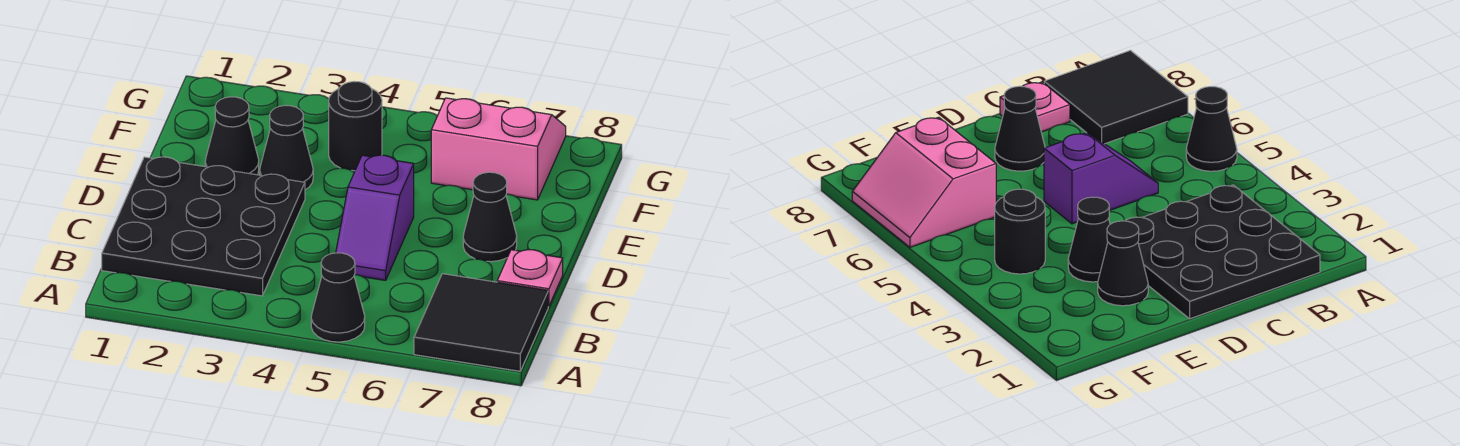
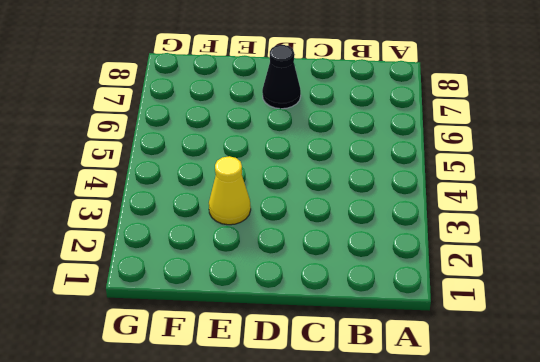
yellow 1x1 cone [209,156,251,225] -> black 1x1 cone [260,105,313,190]
none -> black 1x1 cone [311,253,365,342]
none -> black 2x2 tile [414,274,548,371]

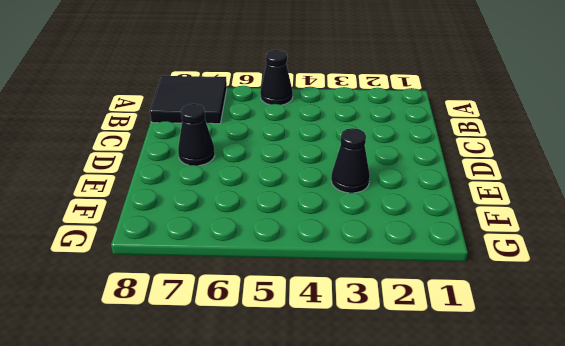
none -> black 3x3 plate [102,157,305,296]
none -> purple 1x2 slope [336,155,414,280]

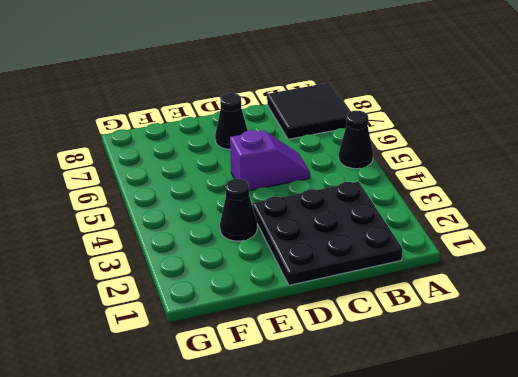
none -> pink 1x1 plate [497,250,563,306]
none -> black 1x1 cone [205,97,259,175]

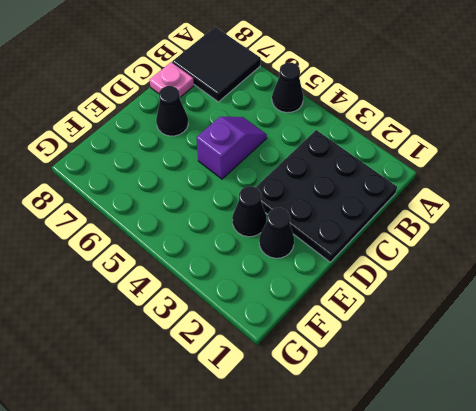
none -> black 1x1 round brick [329,82,382,171]
none -> pink 2x2 slope [431,98,566,200]

